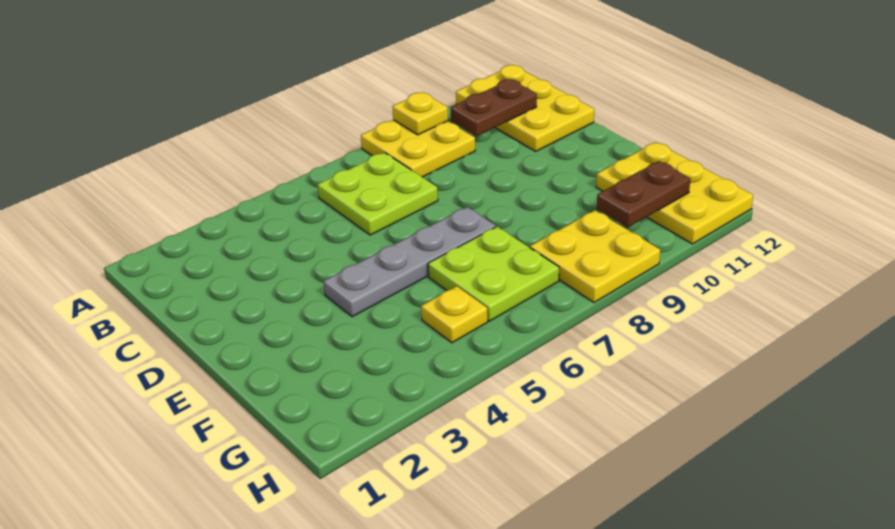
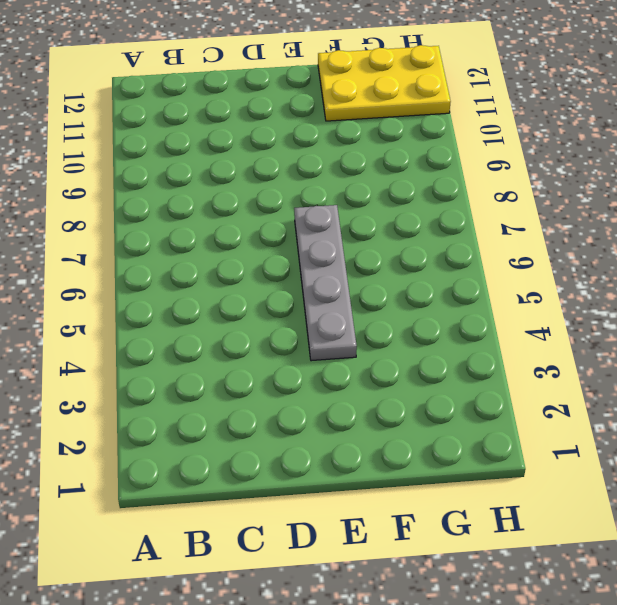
none -> yellow 2x2 plate [361,120,475,177]
none -> yellow 2x3 plate [456,65,594,151]

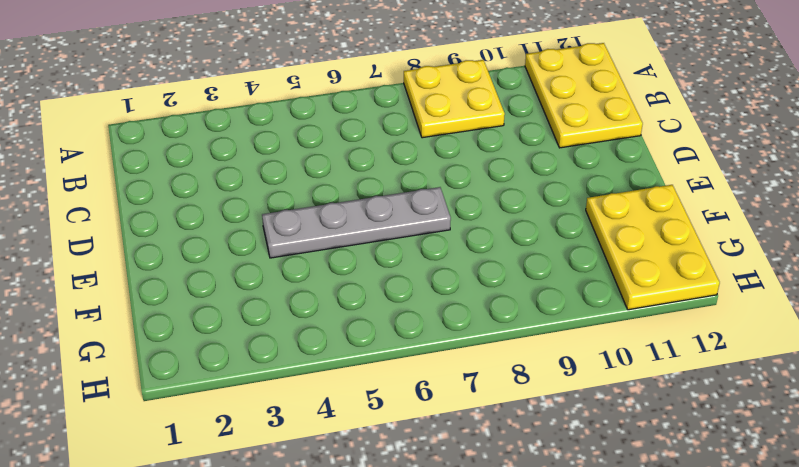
none -> lime 2x2 plate [317,153,438,235]
none -> lime 2x2 plate [428,227,559,321]

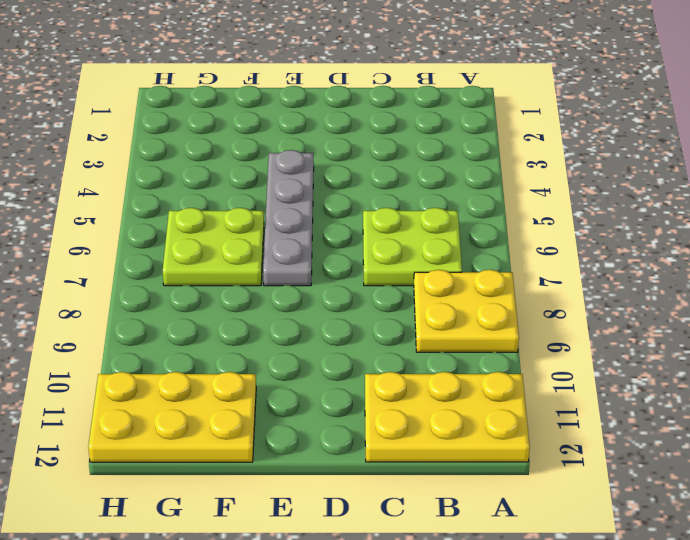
none -> yellow 1x1 plate [421,286,488,343]
none -> yellow 2x2 plate [530,210,660,303]

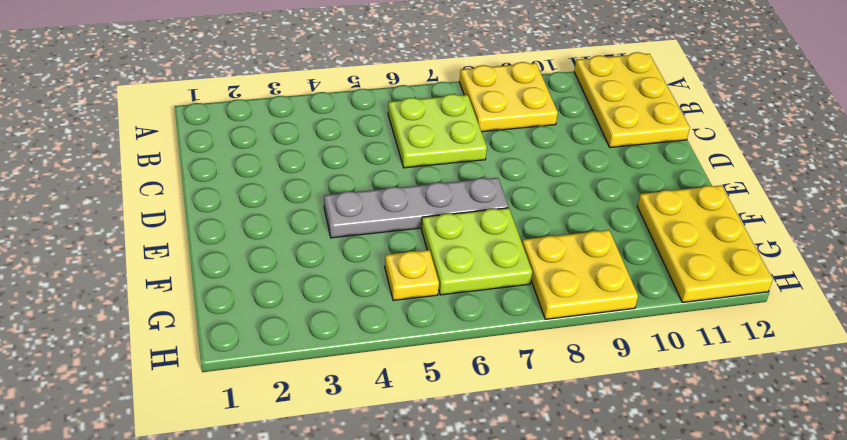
none -> yellow 1x1 plate [392,92,448,135]
none -> brown 1x2 plate [450,79,537,136]

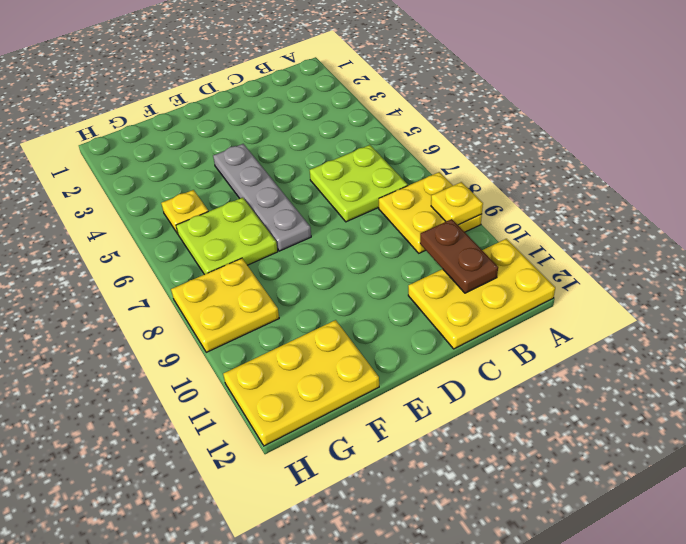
none -> brown 1x2 plate [597,161,690,227]

